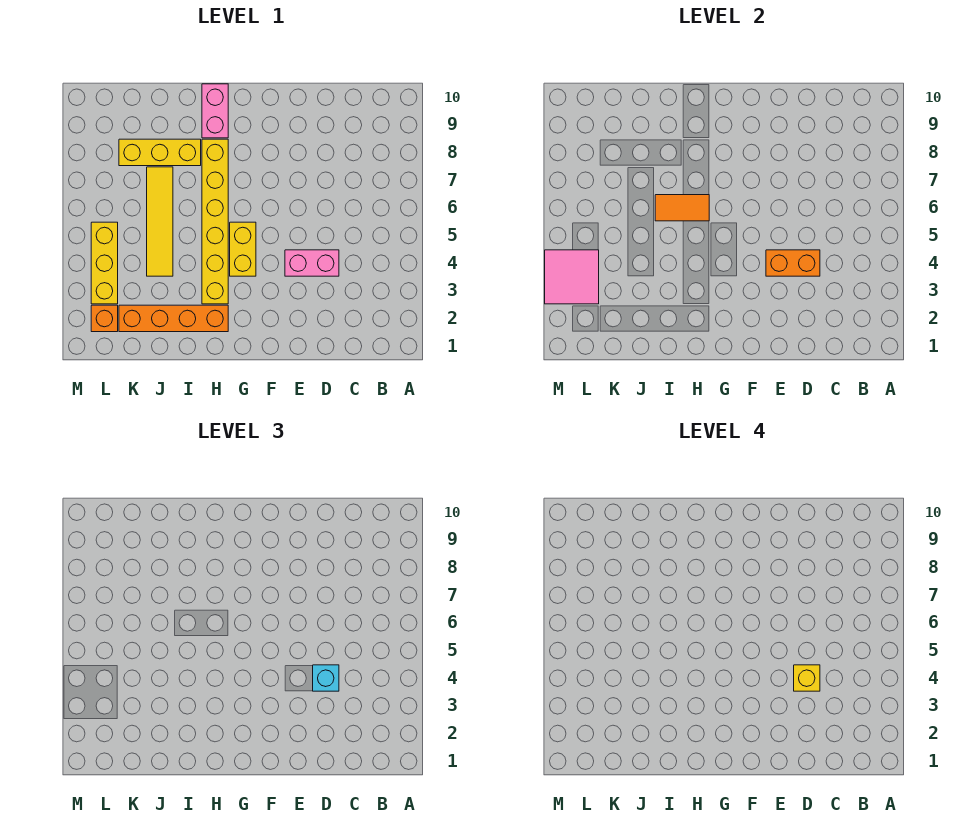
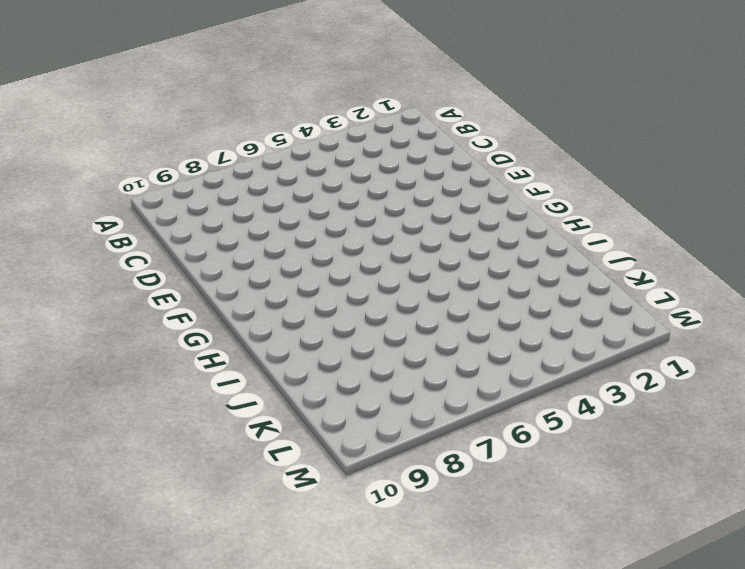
none -> pink 1x2 brick [285,250,339,276]
none -> yellow 1x2 brick [230,222,256,276]
none -> orange 1x4 brick [119,305,228,332]

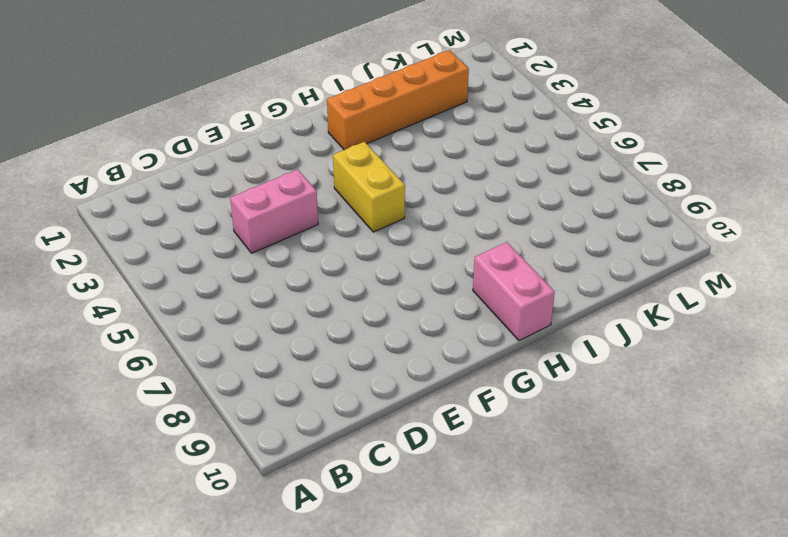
none -> yellow 1x6 brick [202,139,228,304]
none -> yellow 1x3 brick [119,139,201,166]
none -> yellow 1x4 tile [147,167,173,276]

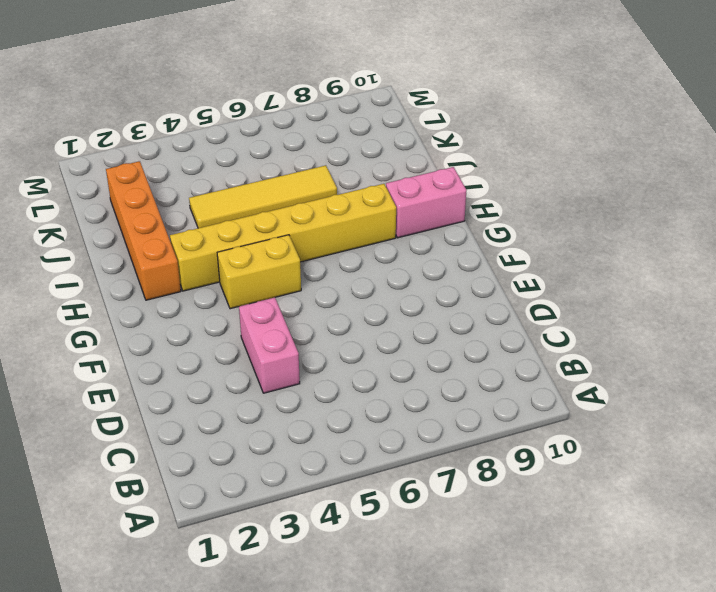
none -> yellow 1x3 brick [119,139,201,166]
none -> orange 1x1 brick [91,305,118,332]
none -> yellow 1x3 brick [91,222,118,304]

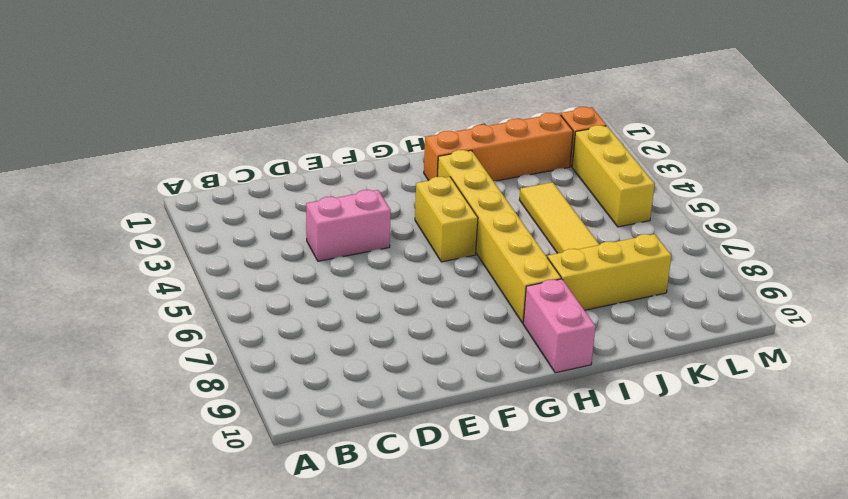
none -> orange 1x2 brick [766,250,820,276]
none -> orange 1x2 tile [655,195,709,221]
none -> pink 2x2 tile [545,250,599,304]

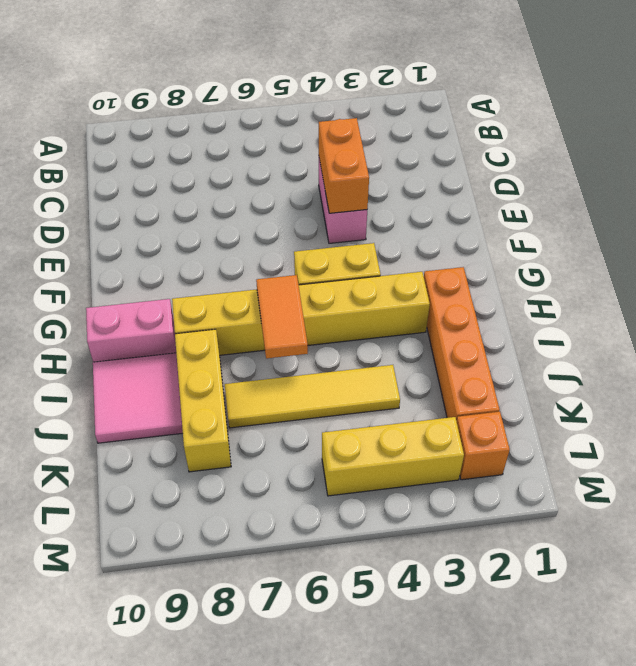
pink 2x2 tile [93,353,183,443] -> pink 2x2 tile moved to [545,250,599,304]
none -> cyan 1x1 brick [313,665,339,691]
none -> yellow 1x1 brick [794,665,820,691]

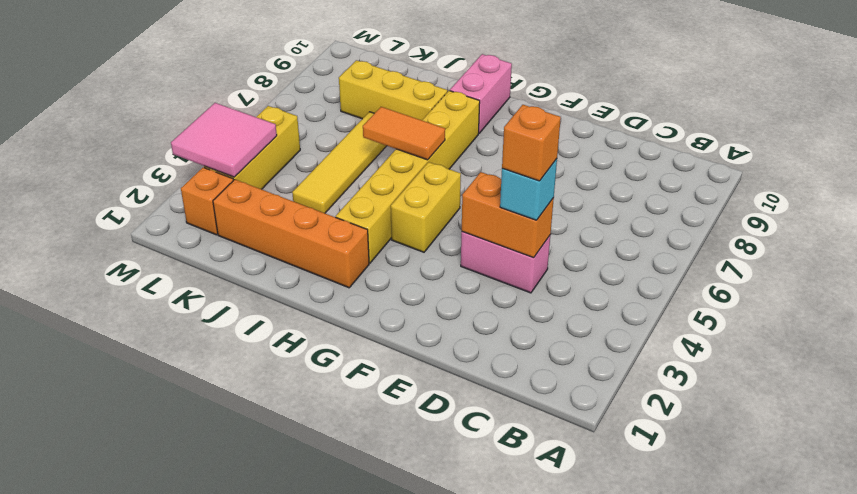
orange 1x1 brick [502,105,561,181] -> yellow 1x1 brick [794,665,820,691]

